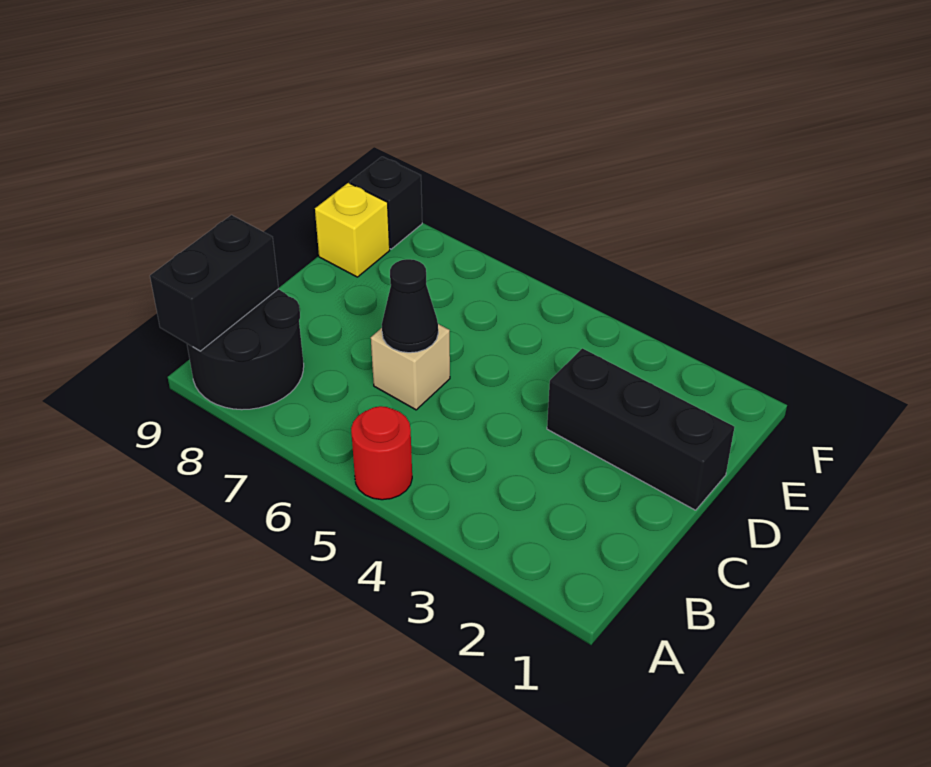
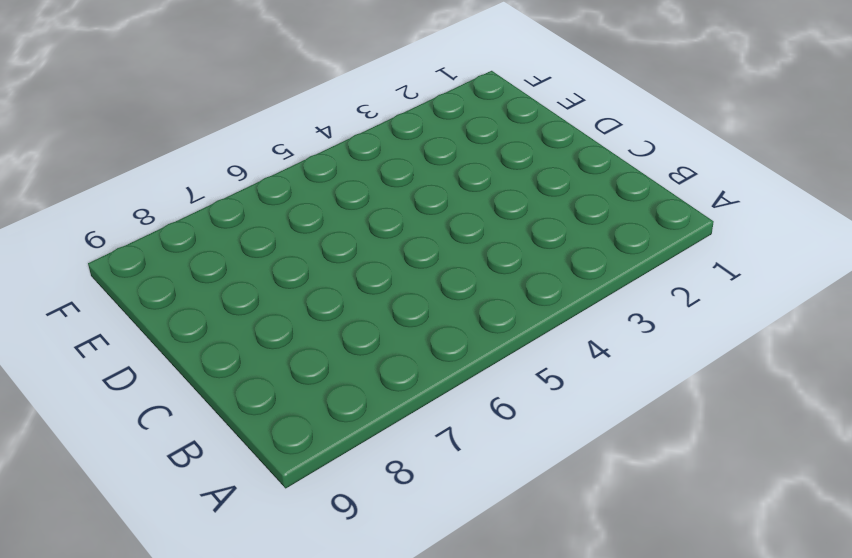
none -> red 1x1 round brick [351,406,412,500]
none -> black 2x2 round brick [187,289,304,410]

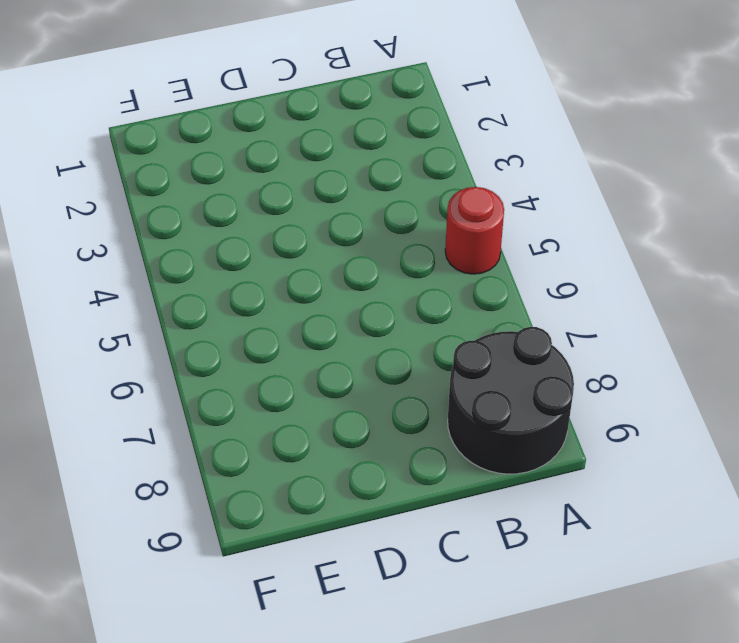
none -> tan 1x1 brick [371,324,450,410]
none -> black 1x3 brick [547,348,734,510]

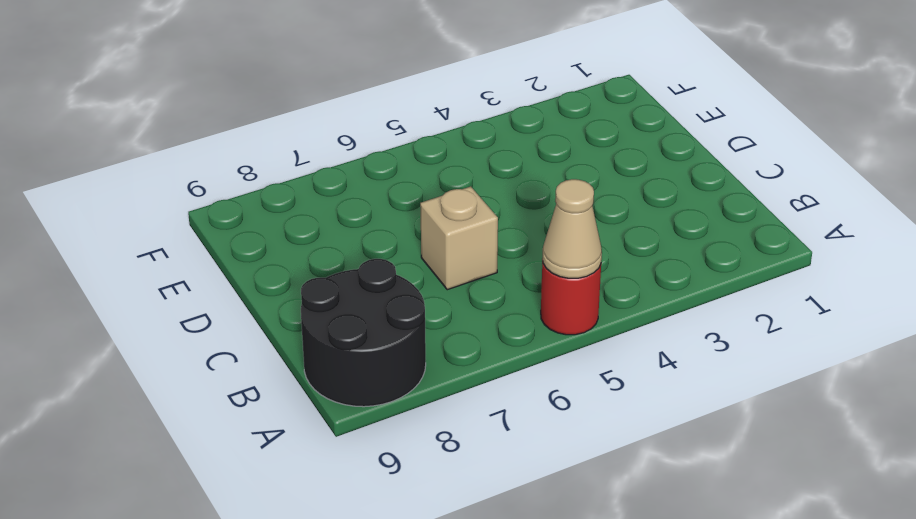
tan 1x1 cone [543,179,602,278] -> none
none -> black 1x3 brick [547,348,734,510]
none -> yellow 1x1 brick [315,183,390,277]

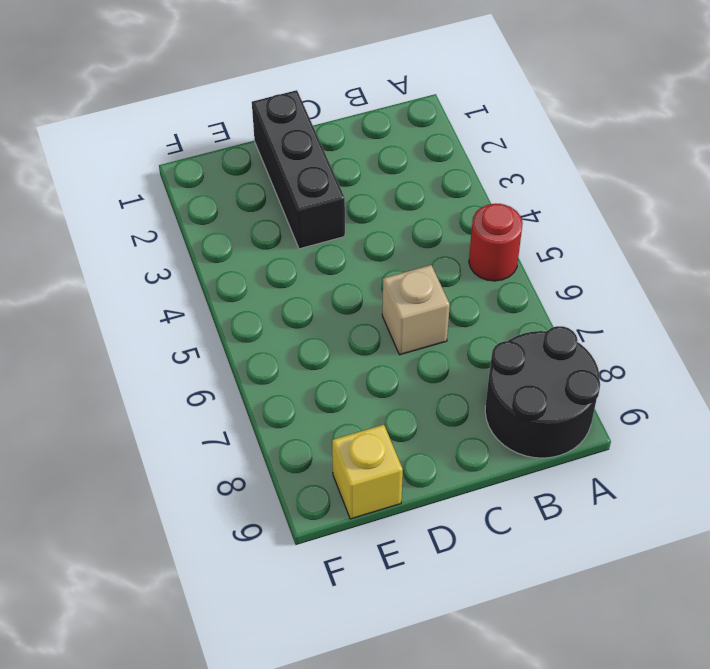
none -> black 1x1 brick [350,157,422,249]
none -> black 1x2 brick [150,215,279,351]

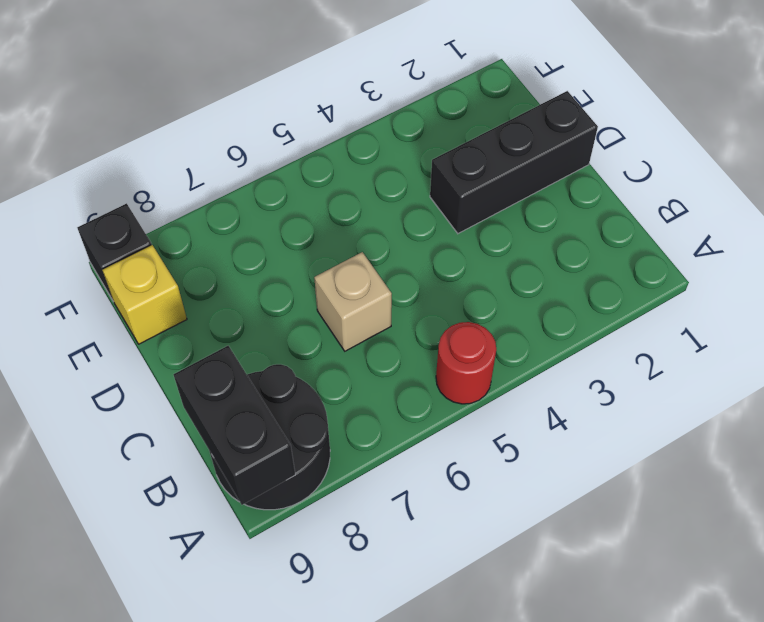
none -> black 1x1 cone [382,259,438,353]

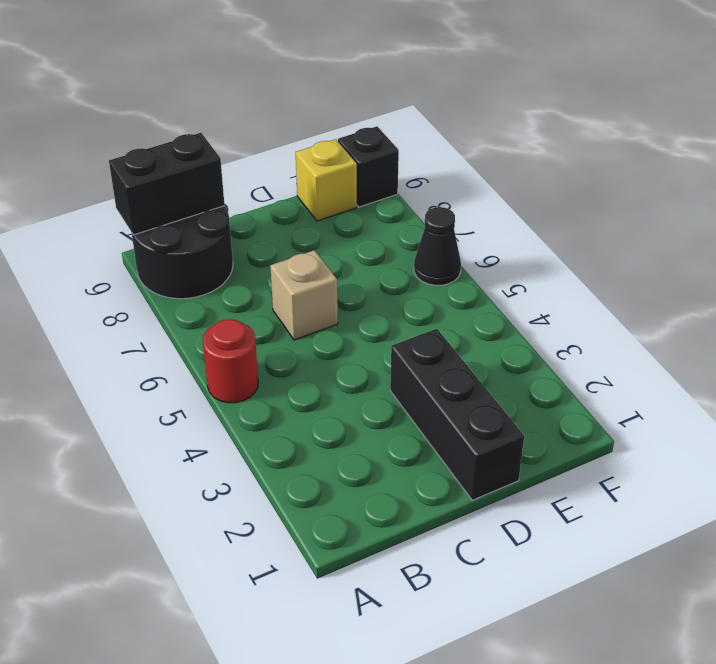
black 1x1 cone [414,207,461,285] -> black 1x1 cone moved to [382,259,438,353]

